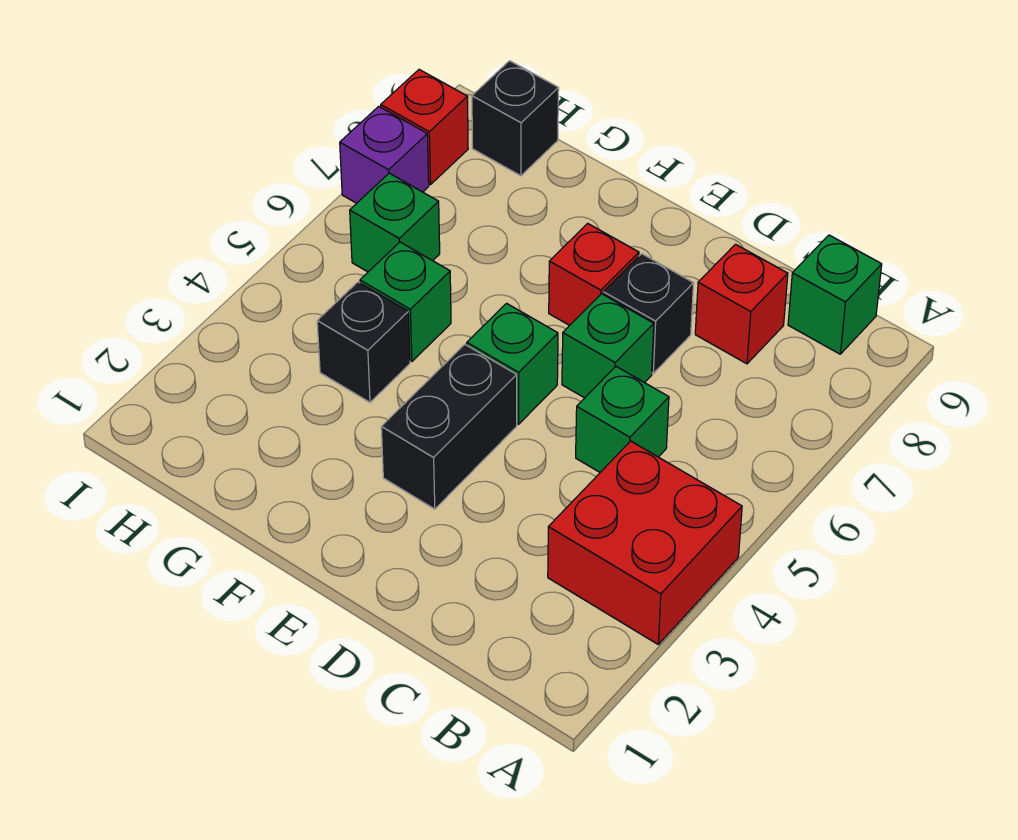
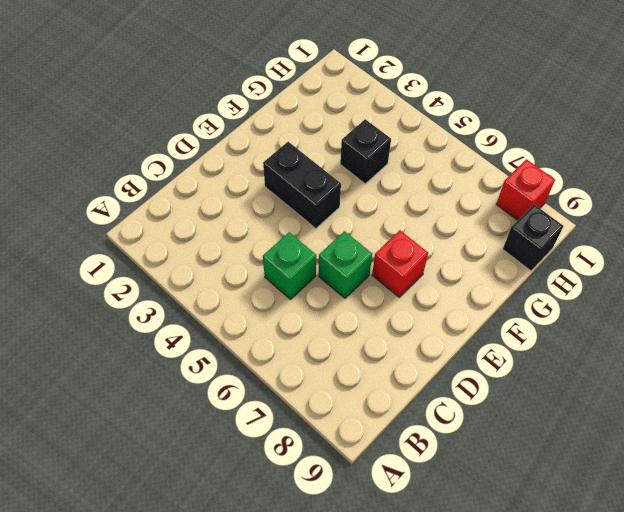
none -> red 2x2 brick [548,441,742,644]
none -> green 1x1 brick [788,235,882,354]
none -> red 1x1 brick [695,244,788,364]

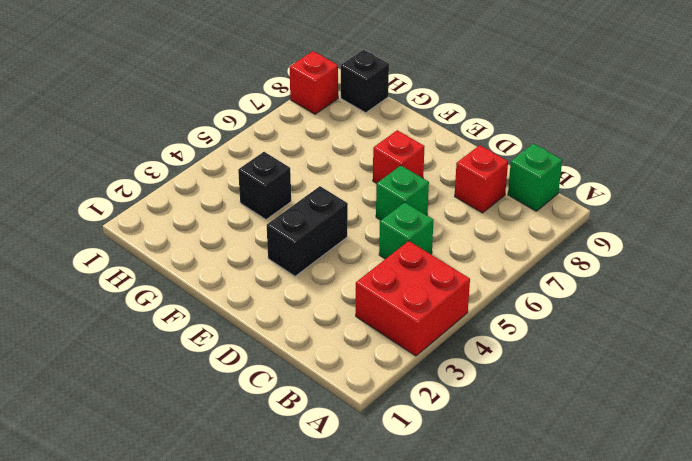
none -> black 1x1 brick [603,254,694,373]
none -> green 1x1 brick [467,303,558,424]
none -> green 1x1 brick [360,242,451,361]

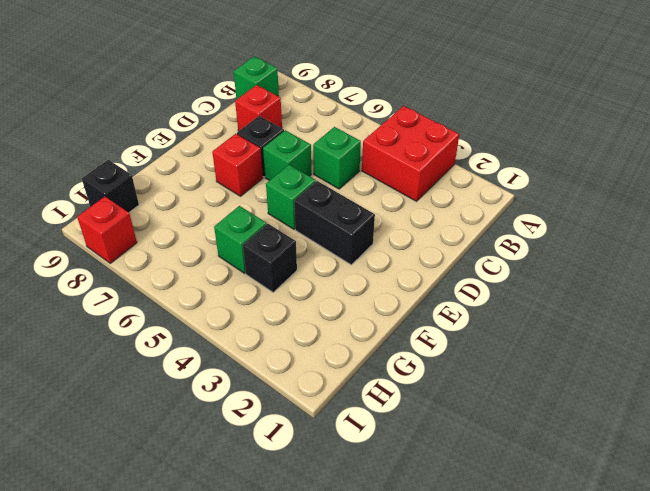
none -> green 1x1 brick [350,173,440,272]
none -> purple 1x1 brick [340,106,429,203]

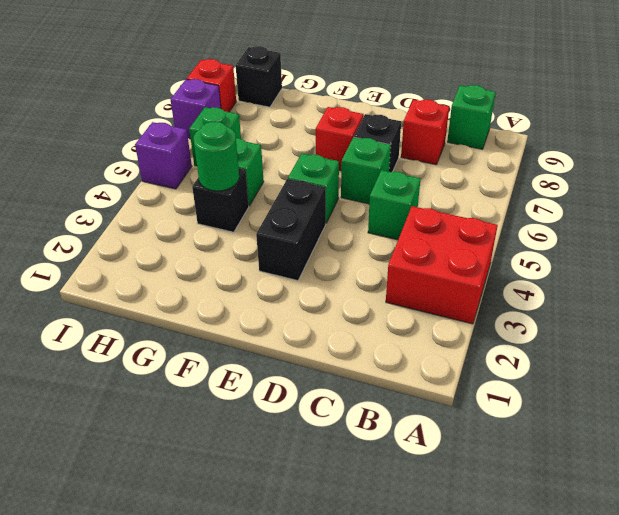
green 1x1 round brick [193,122,239,191] -> none
purple 1x1 brick [135,122,192,189] -> none

